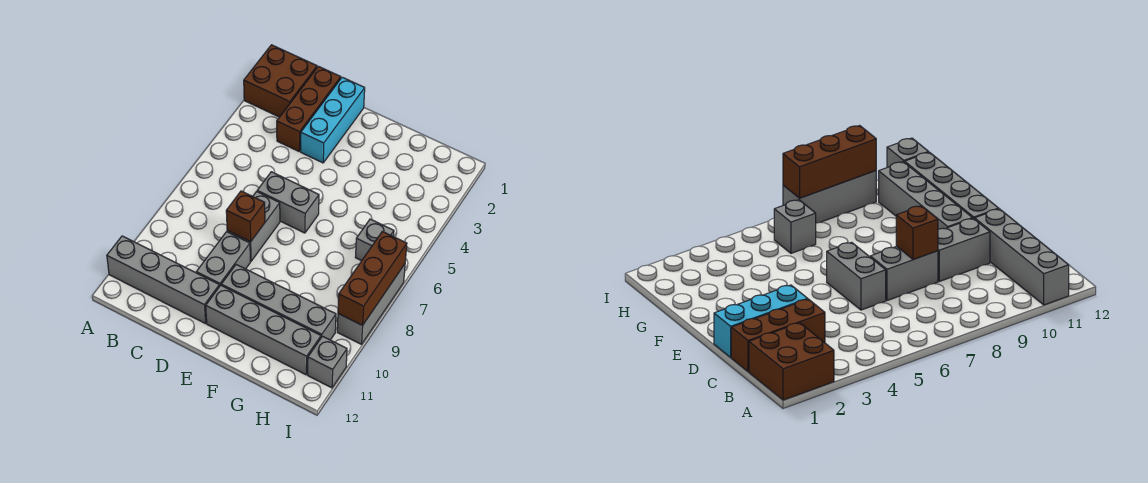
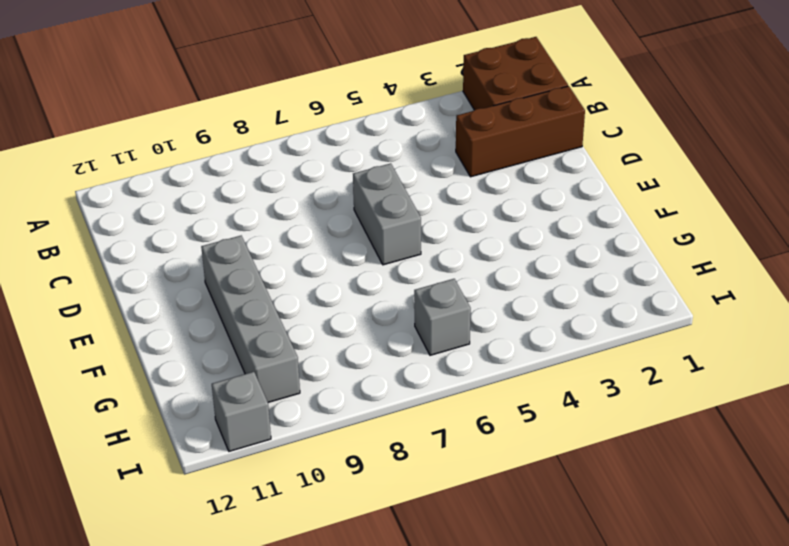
none -> grey 1x4 brick [107,236,219,324]
none -> cyan 1x3 brick [301,77,365,163]
none -> grey 1x2 brick [227,192,280,261]

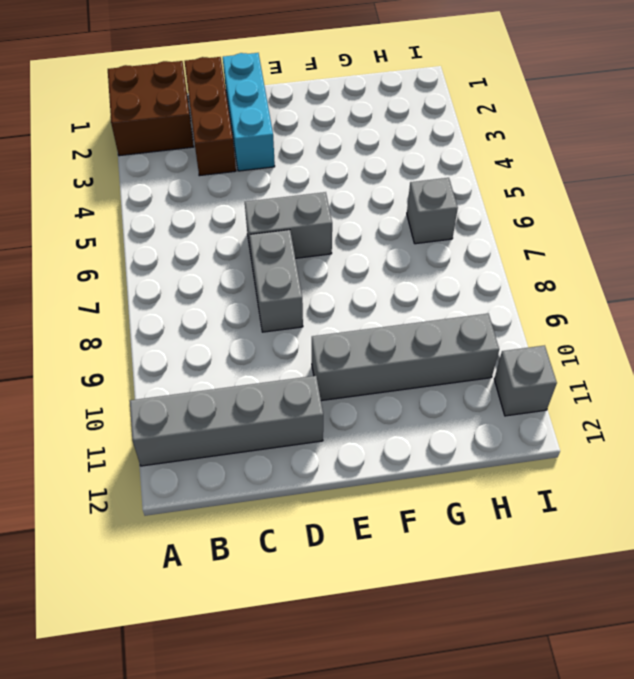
none -> grey 1x2 brick [196,232,250,286]
none -> grey 1x4 brick [206,285,321,375]
none -> grey 1x3 brick [337,264,405,344]

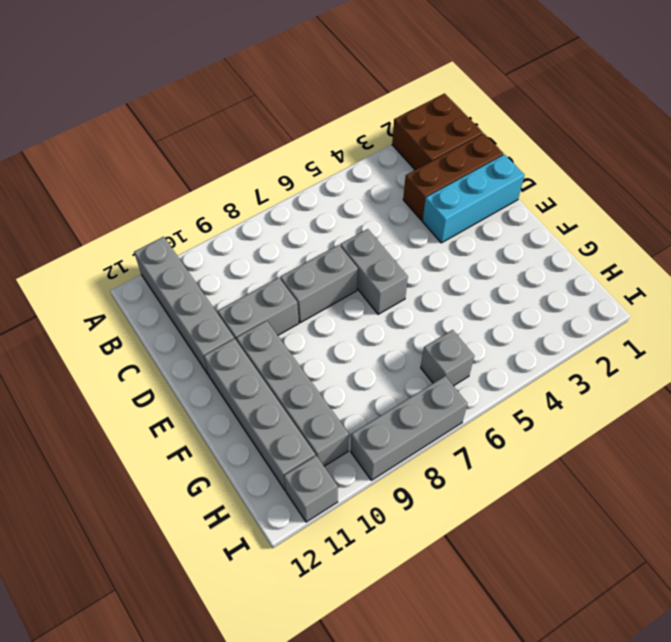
none -> brown 1x1 brick [226,191,265,242]
none -> brown 1x3 brick [338,231,407,325]

